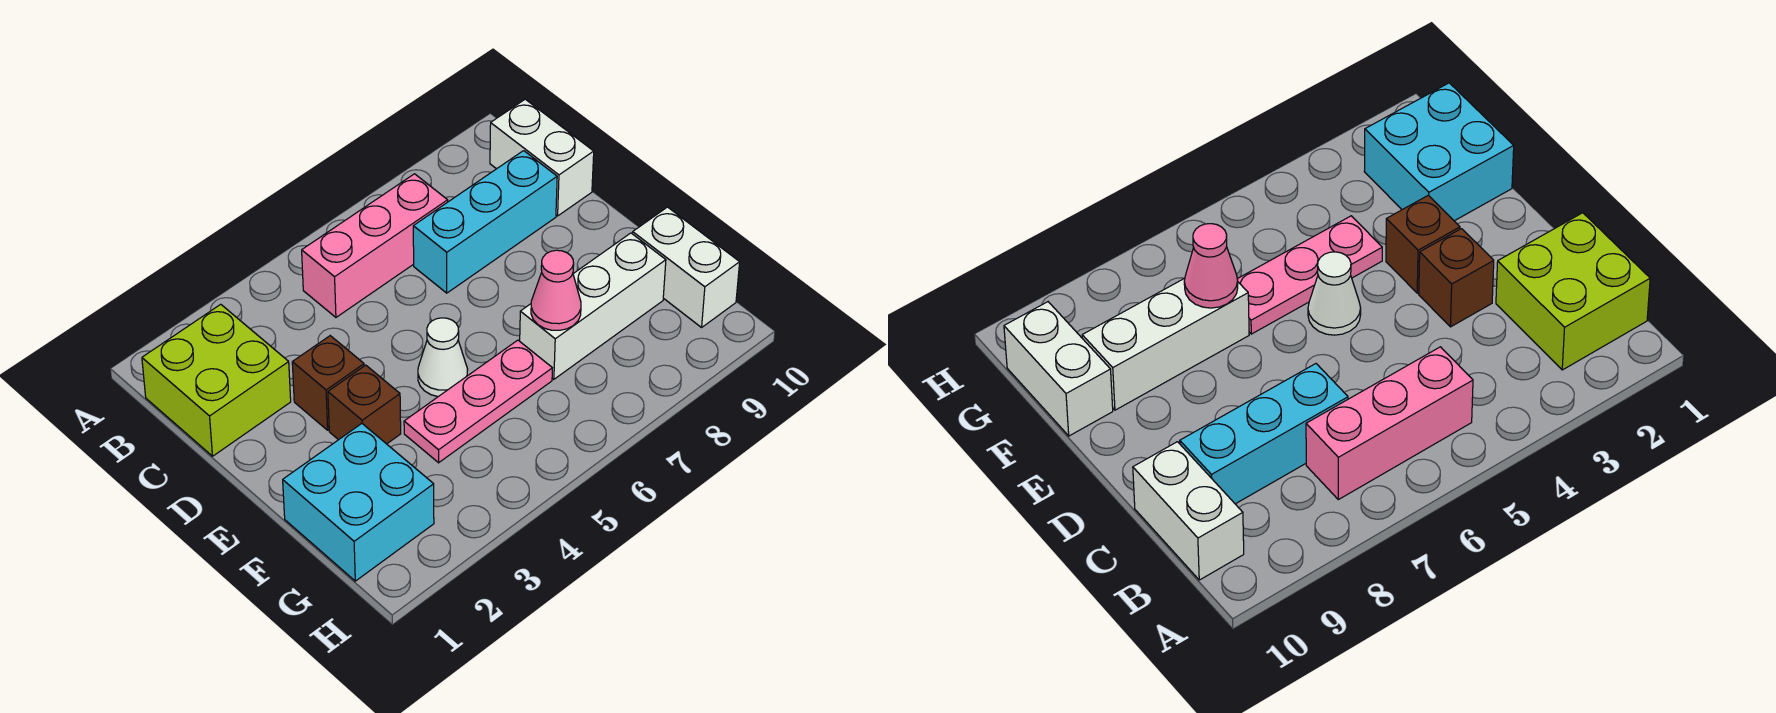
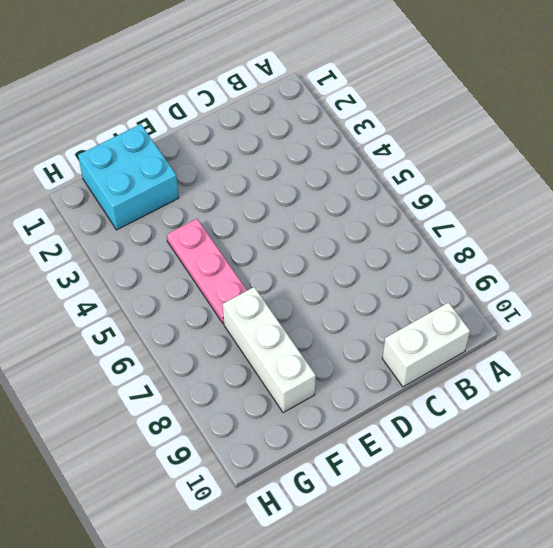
none -> lime 2x2 brick [142,304,291,456]
none -> pink 1x3 brick [302,174,448,317]
none -> cyan 1x3 brick [413,151,557,293]

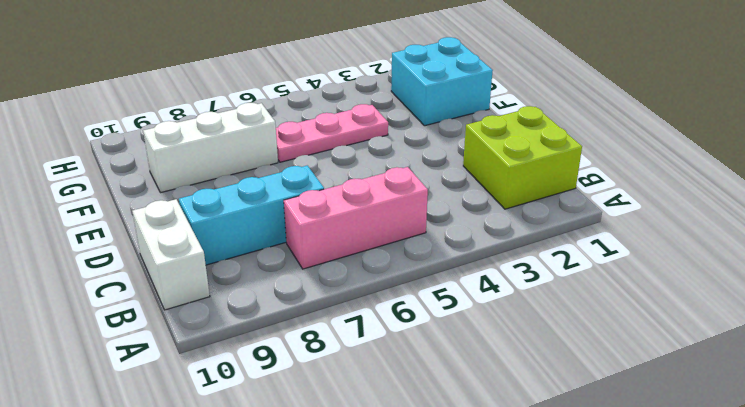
none -> brown 1x1 brick [292,336,364,430]
none -> brown 1x1 brick [328,365,401,444]
none -> white 1x1 cone [418,318,468,397]

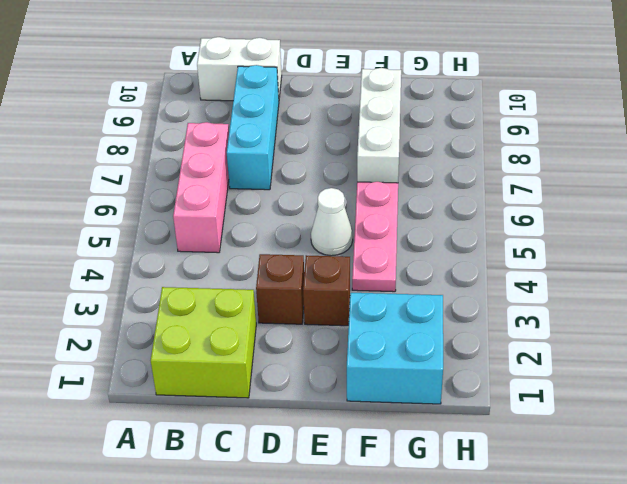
none -> white 1x2 brick [633,207,740,327]
none -> pink 1x1 cone [531,250,581,330]

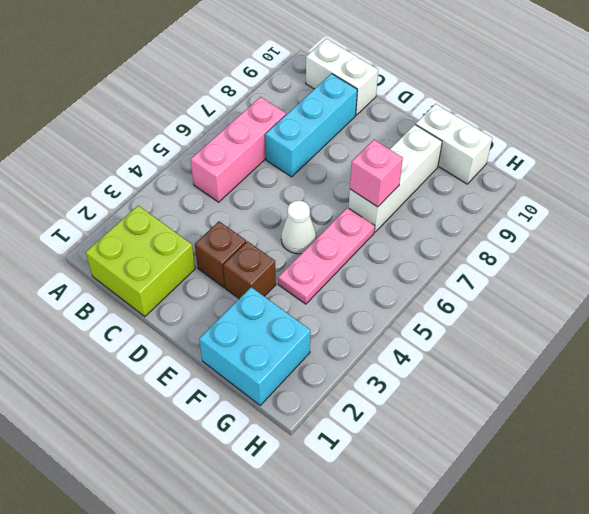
pink 1x1 brick [350,140,403,207] -> pink 1x1 cone [531,250,581,330]

